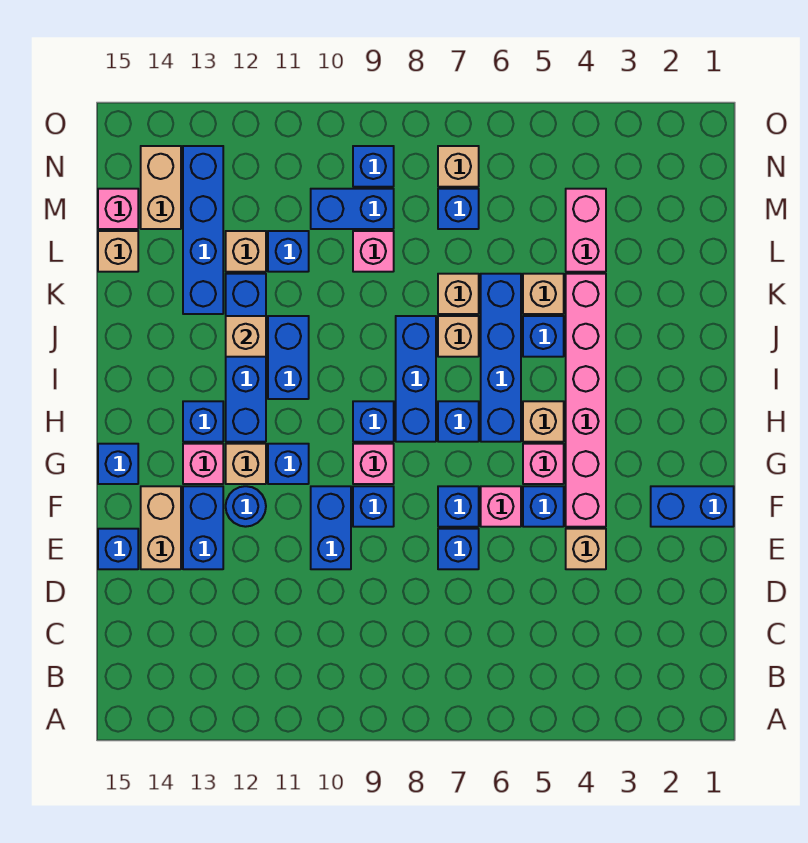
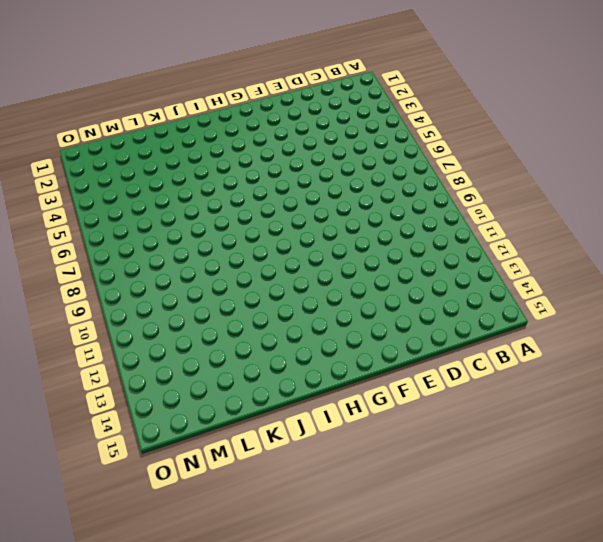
none -> tan 1x1 brick [566,529,606,569]
none -> blue 1x1 brick [438,529,479,569]
none -> blue 1x2 brick [311,486,351,569]
none -> blue 1x2 brick [183,486,223,569]

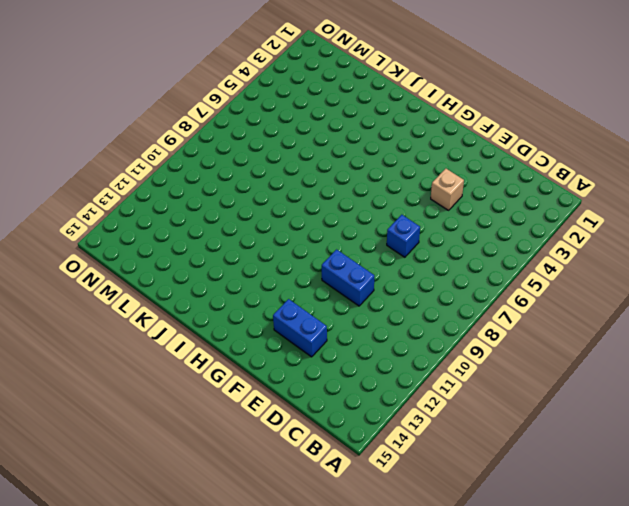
none -> tan 1x2 brick [141,486,181,569]
none -> blue 1x1 brick [98,529,138,569]
none -> blue 1x2 brick [651,486,734,527]
none -> pink 1x6 brick [566,274,606,527]

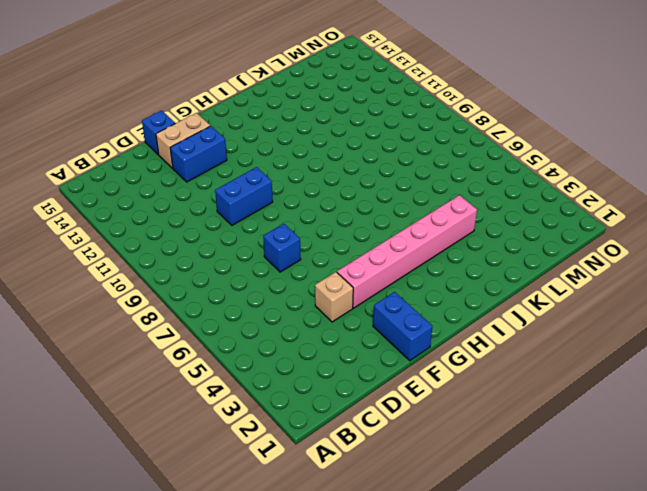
none -> blue 1x1 brick [523,486,564,527]
none -> pink 1x1 brick [481,486,521,527]
none -> blue 1x1 brick [438,486,479,527]
none -> blue 1x1 brick [353,486,394,527]

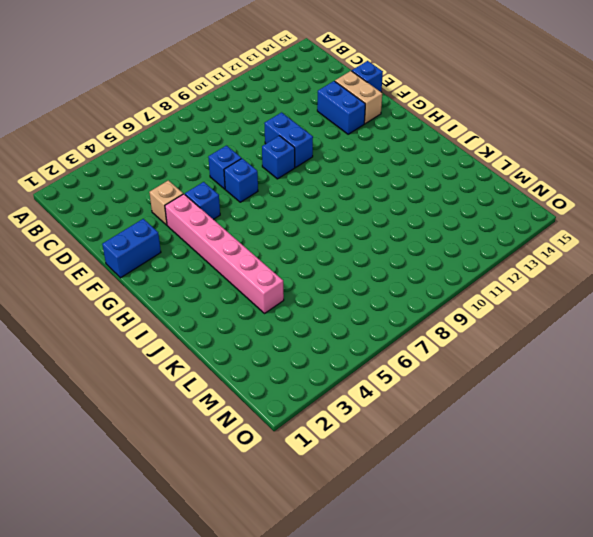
none -> pink 1x1 brick [481,486,521,527]
none -> blue 1x1 round brick [226,486,266,527]
none -> pink 1x1 brick [523,444,564,484]
none -> pink 1x1 brick [353,444,394,484]

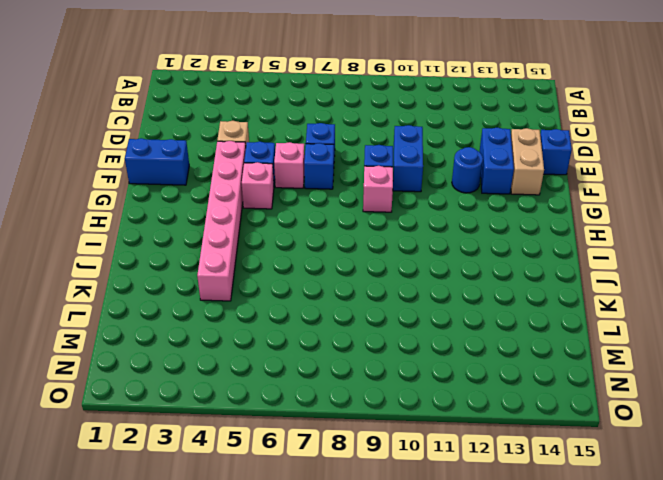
none -> blue 1x1 brick [268,444,309,484]
none -> tan 1x1 brick [226,444,266,484]
none -> pink 1x1 brick [183,444,223,484]
none -> blue 1x1 brick [98,444,138,484]

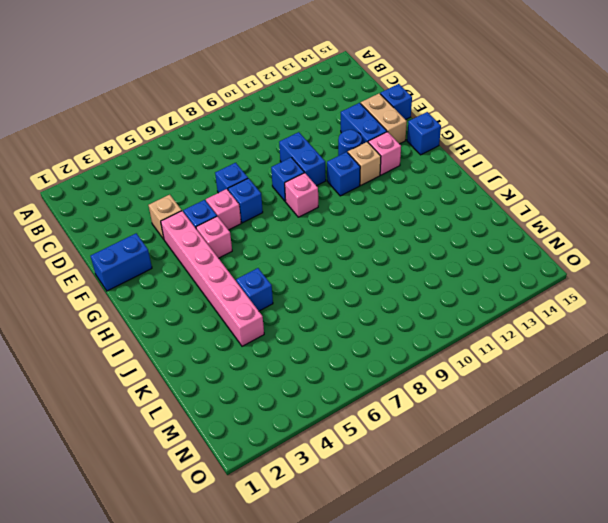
none -> tan 1x1 brick [523,401,564,442]
none -> blue 1x4 brick [481,274,521,442]
none -> blue 1x1 brick [438,401,479,442]
none -> blue 1x3 brick [396,316,436,442]

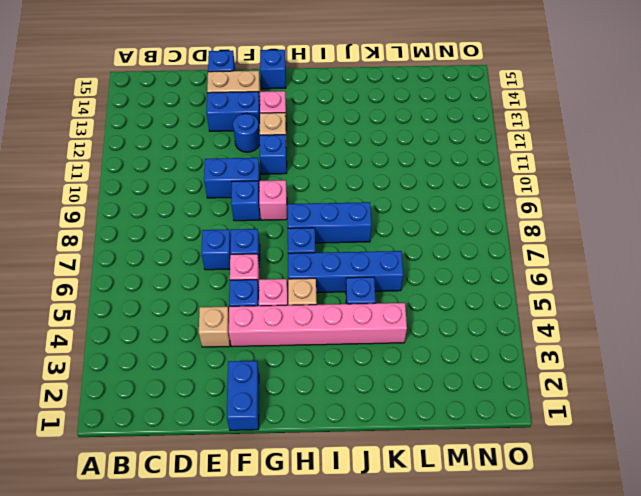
none -> blue 1x1 brick [353,401,394,442]
none -> blue 1x4 brick [226,274,266,442]
none -> blue 1x1 brick [183,401,223,442]
none -> blue 1x2 brick [268,316,309,399]

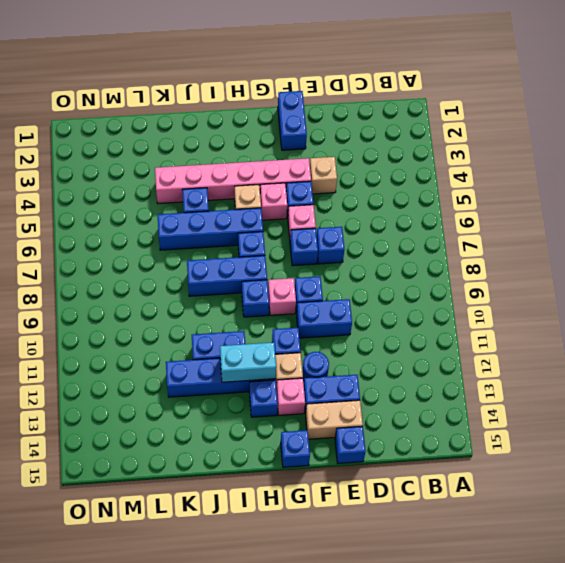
cyan 1x2 brick [220,342,276,382] -> none
none -> tan 1x1 brick [438,316,479,357]
none -> tan 1x1 brick [523,274,564,314]
none -> tan 1x1 brick [438,274,479,314]
none -> blue 1x4 brick [183,146,223,314]

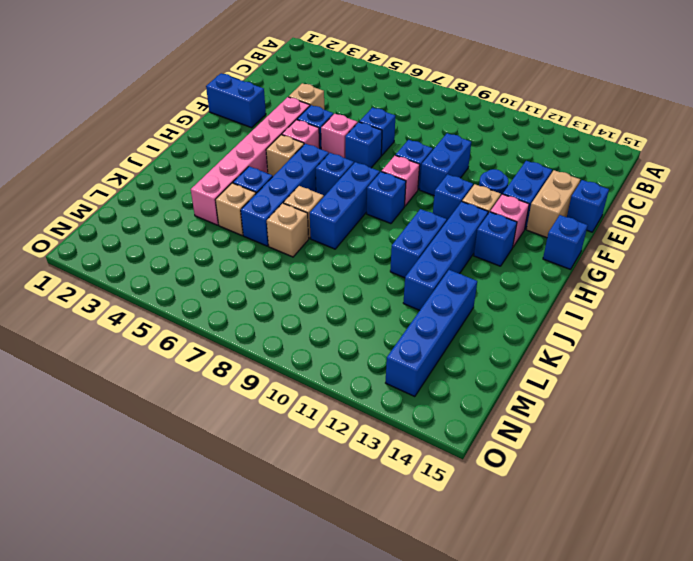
none -> pink 1x2 brick [566,189,606,272]
none -> pink 1x1 brick [353,231,394,272]
none -> blue 1x1 brick [268,231,309,272]
none -> tan 1x1 brick [226,231,266,272]

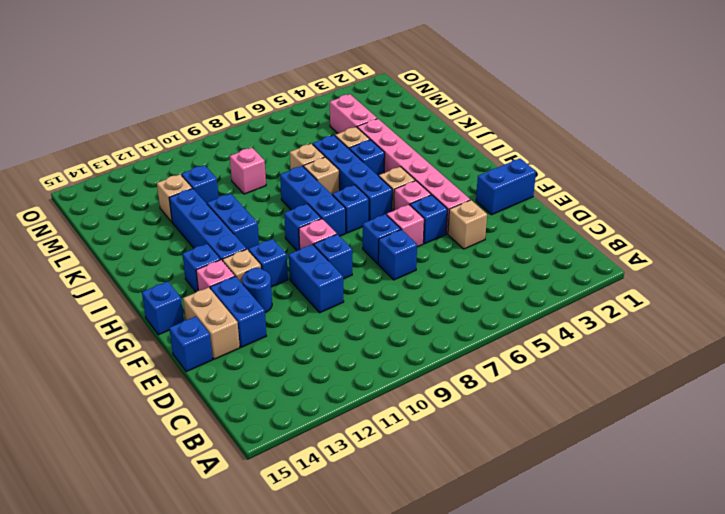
none -> blue 1x4 brick [183,146,223,314]
none -> tan 1x1 brick [98,231,138,272]
none -> blue 1x1 brick [438,189,479,229]
none -> blue 1x2 brick [311,189,394,229]

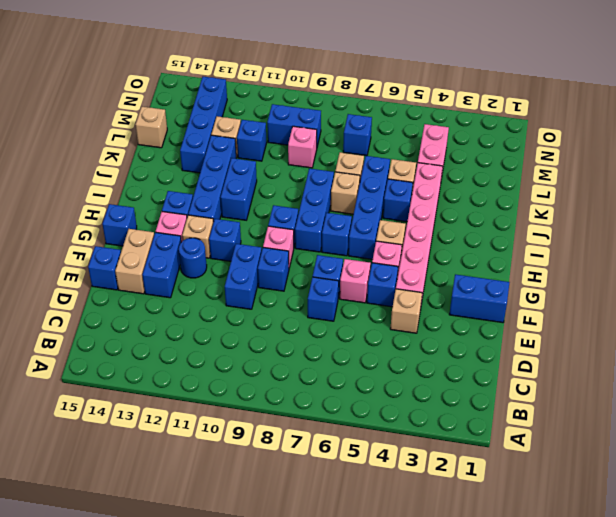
none -> tan 1x2 brick [141,146,181,229]
none -> pink 1x1 brick [98,189,138,229]
none -> tan 1x1 brick [438,146,479,187]
none -> blue 1x1 brick [353,146,394,187]

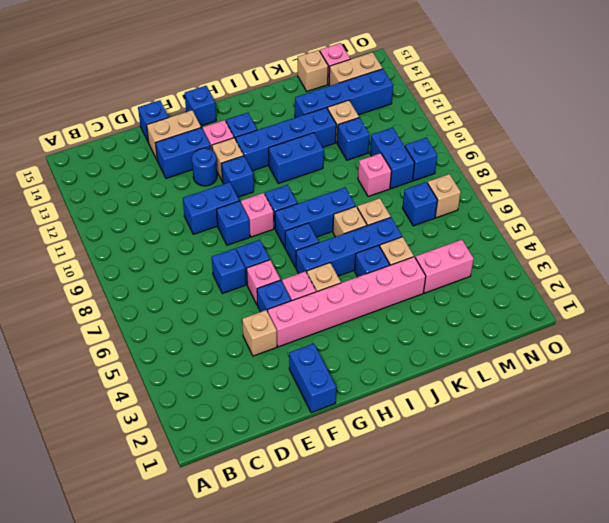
none -> tan 1x1 brick [226,316,266,357]

